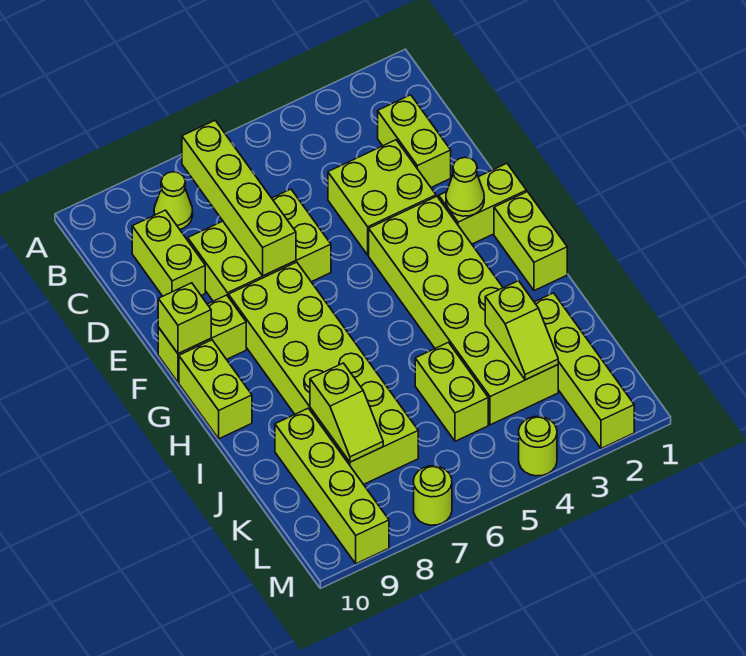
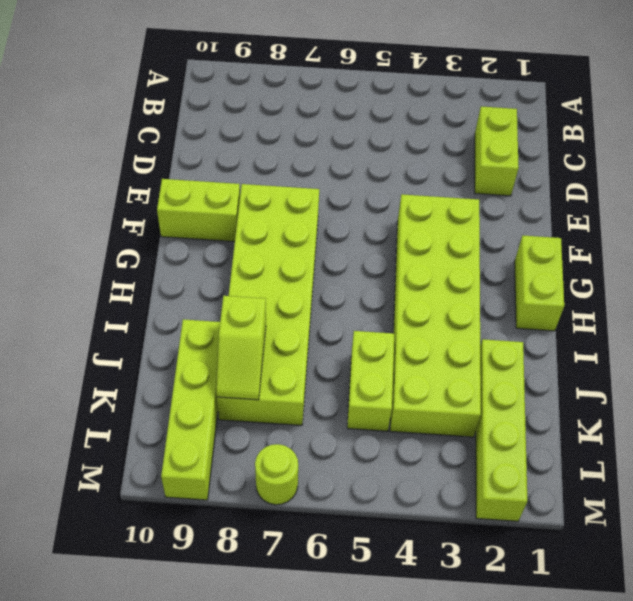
none -> lime 1x1 cone [154,172,193,229]
none -> lime 1x2 brick [132,210,205,296]
none -> lime 2x2 brick [328,140,436,255]

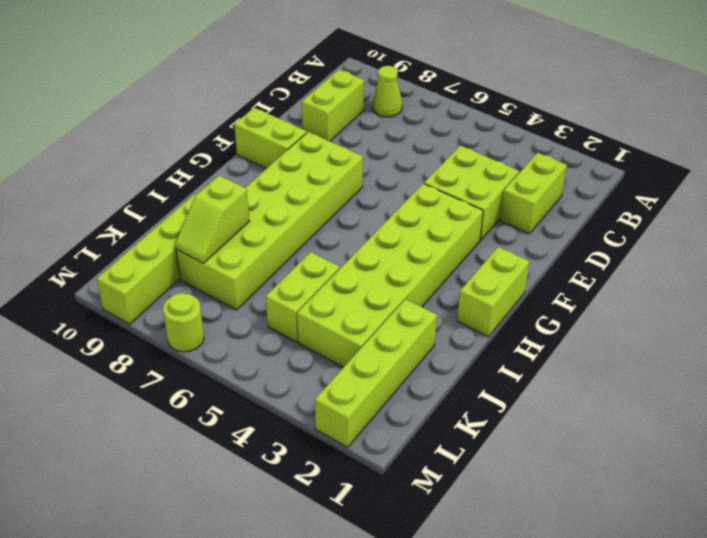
none -> lime 2x3 brick [188,189,331,301]
none -> lime 1x2 brick [439,163,527,244]
none -> lime 1x2 brick [179,340,252,439]

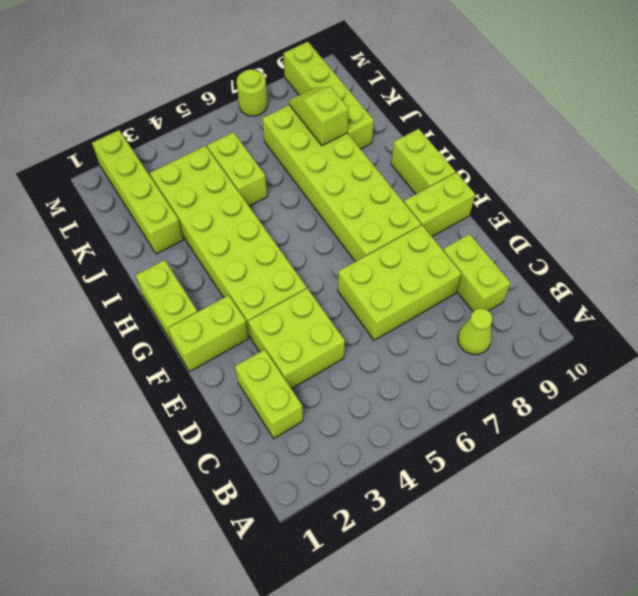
none -> lime 1x1 round brick [519,416,557,476]
none -> lime 1x4 brick [182,121,296,276]
none -> lime 1x1 cone [446,157,484,216]

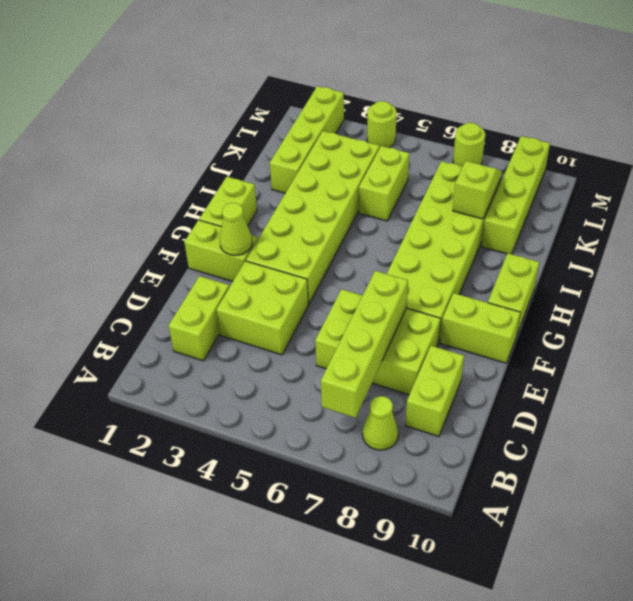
none -> lime 1x1 brick [158,283,211,354]
none -> lime 1x2 slope [485,281,558,380]

